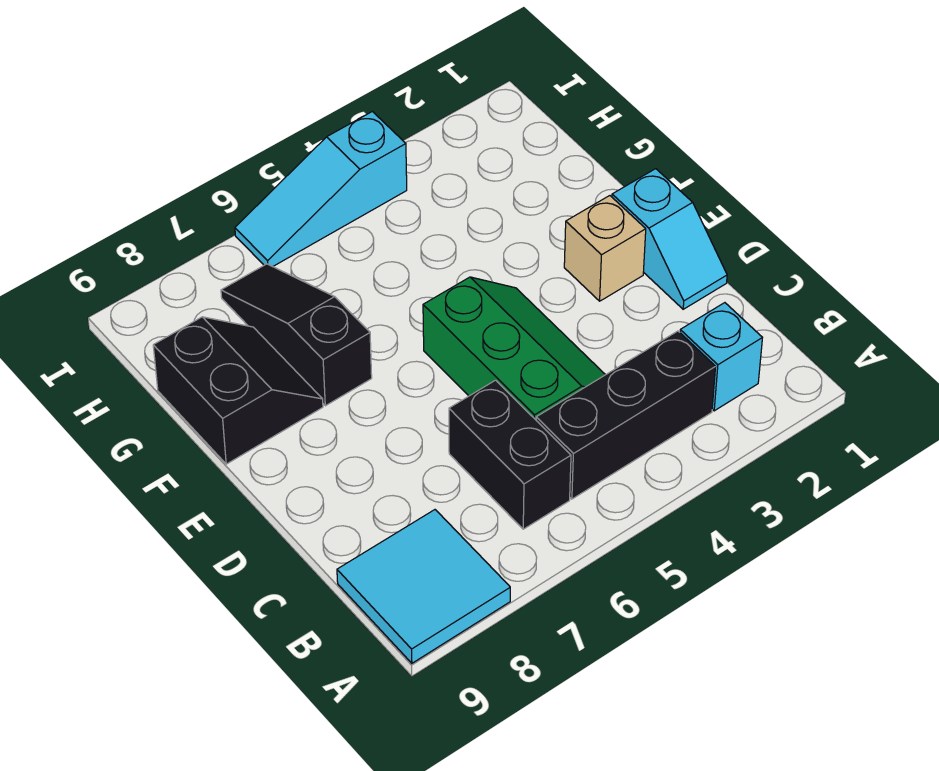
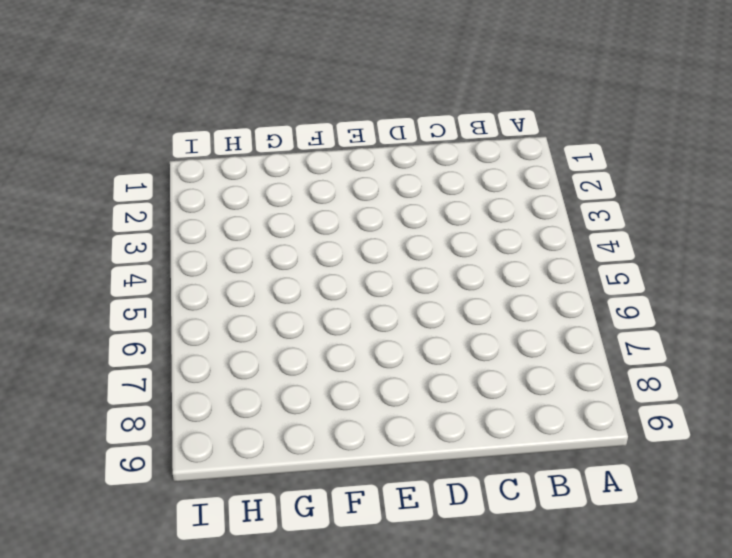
none -> cyan 2x2 tile [337,510,510,663]
none -> cyan 1x1 brick [680,303,762,411]

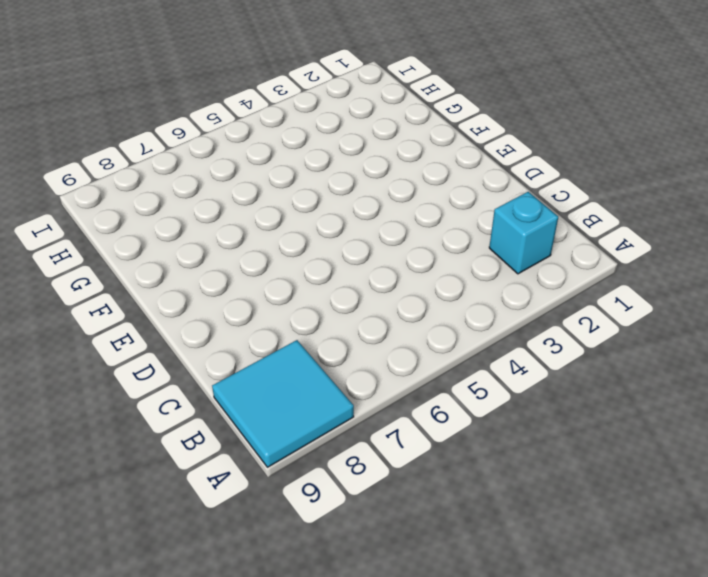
none -> black 1x3 brick [536,331,715,499]
none -> black 1x2 brick [449,380,571,529]

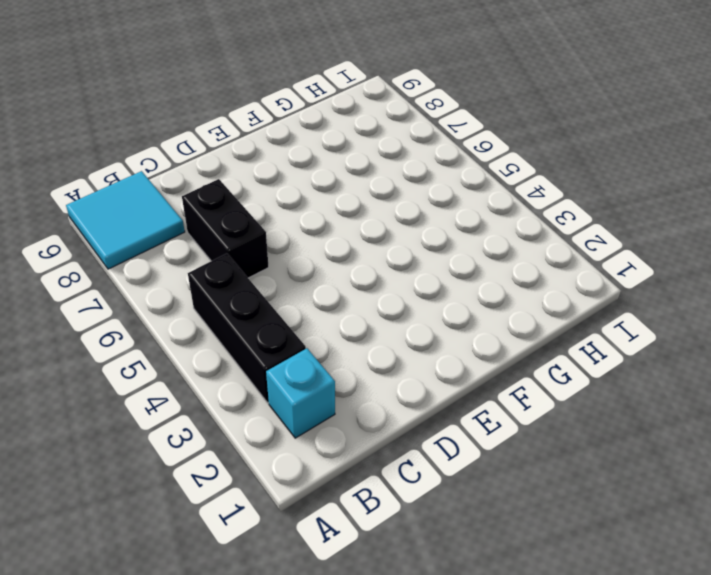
black 1x2 brick [182,179,269,278] -> black 1x2 brick turned to [449,380,571,529]
none -> green 2x3 slope [423,277,605,420]
none -> cyan 1x2 slope [612,169,727,309]

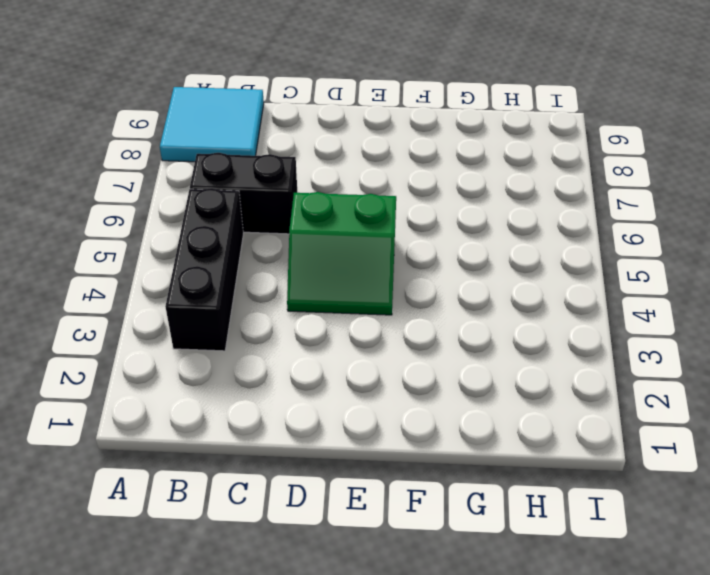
green 2x2 slope [287,192,396,315] -> green 2x3 slope [423,277,605,420]
none -> cyan 1x1 brick [680,303,762,411]
none -> cyan 1x2 slope [612,169,727,309]

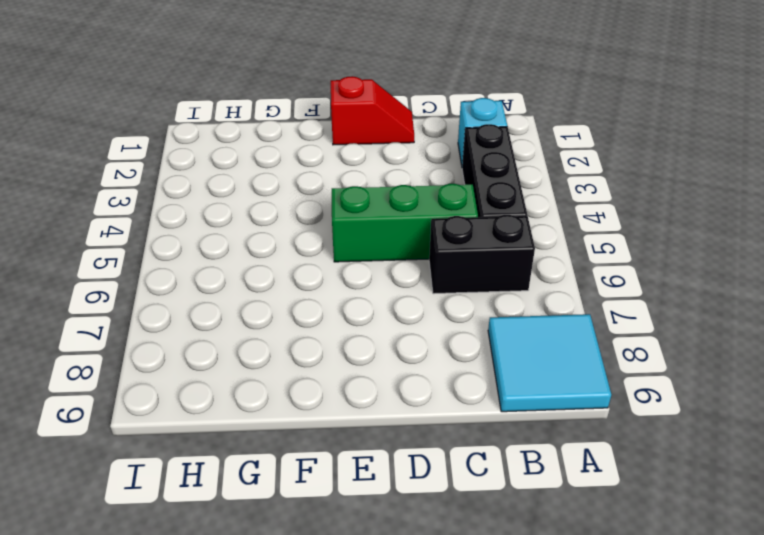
red 1x2 slope [331,76,414,145] -> cyan 1x2 slope [612,169,727,309]
none -> tan 1x1 brick [564,196,646,301]
none -> black 1x3 slope [221,264,372,406]

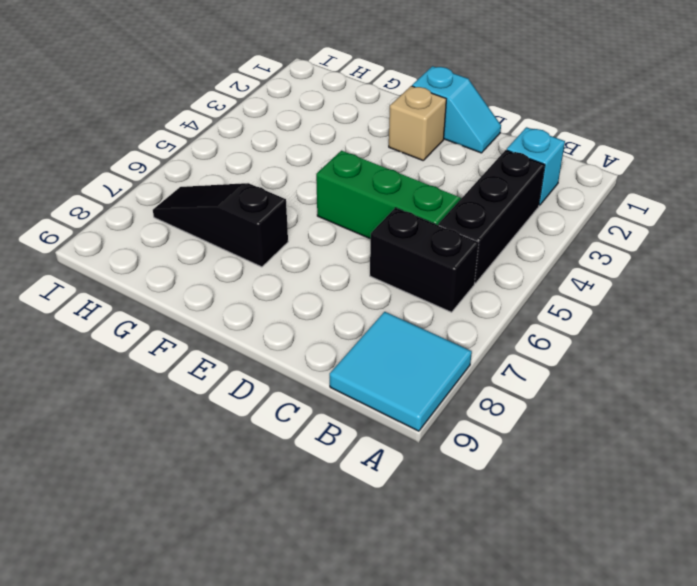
none -> black 2x2 slope [153,317,323,464]
none -> cyan 1x3 slope [235,112,407,267]

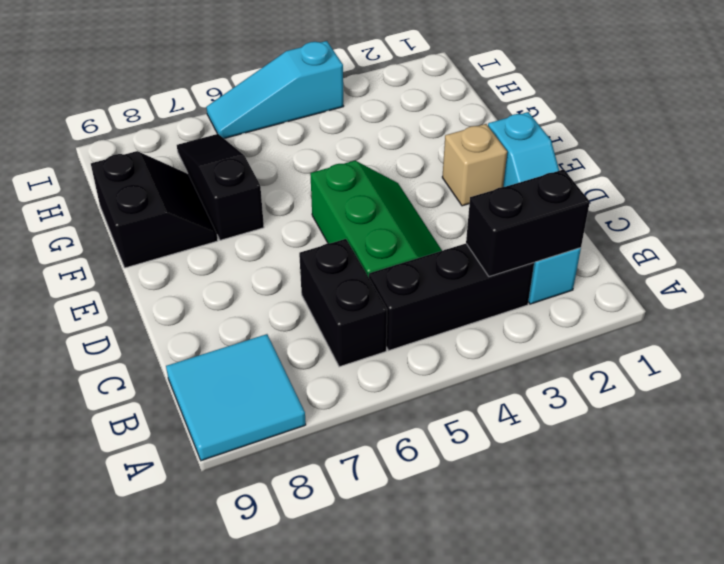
black 1x2 brick [466,169,590,277] -> none

